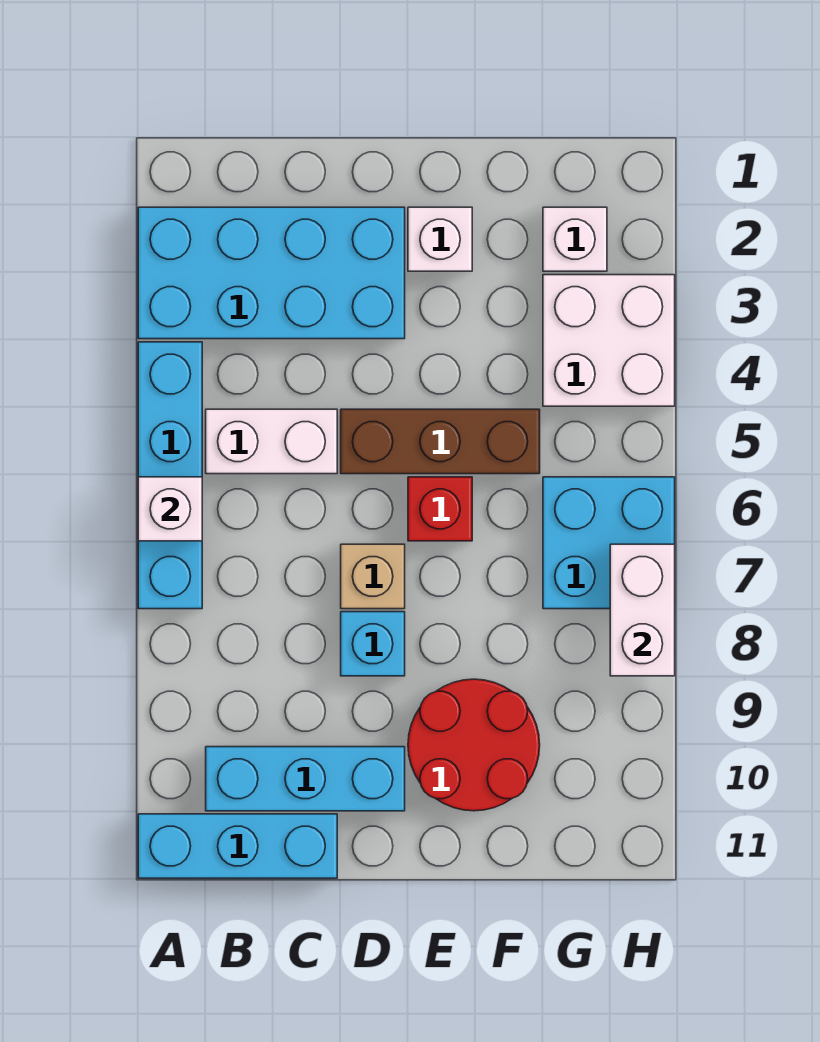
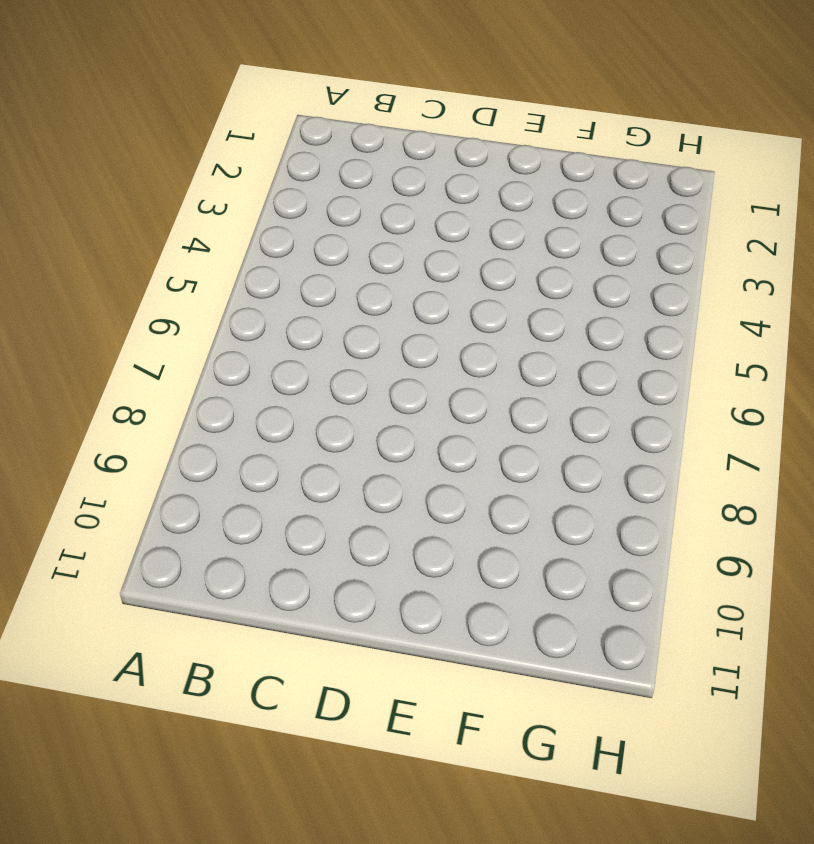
none -> cyan 2x4 brick [138,207,405,339]
none -> cyan 1x4 brick [138,342,202,609]
none -> cyan 1x3 brick [138,814,337,878]

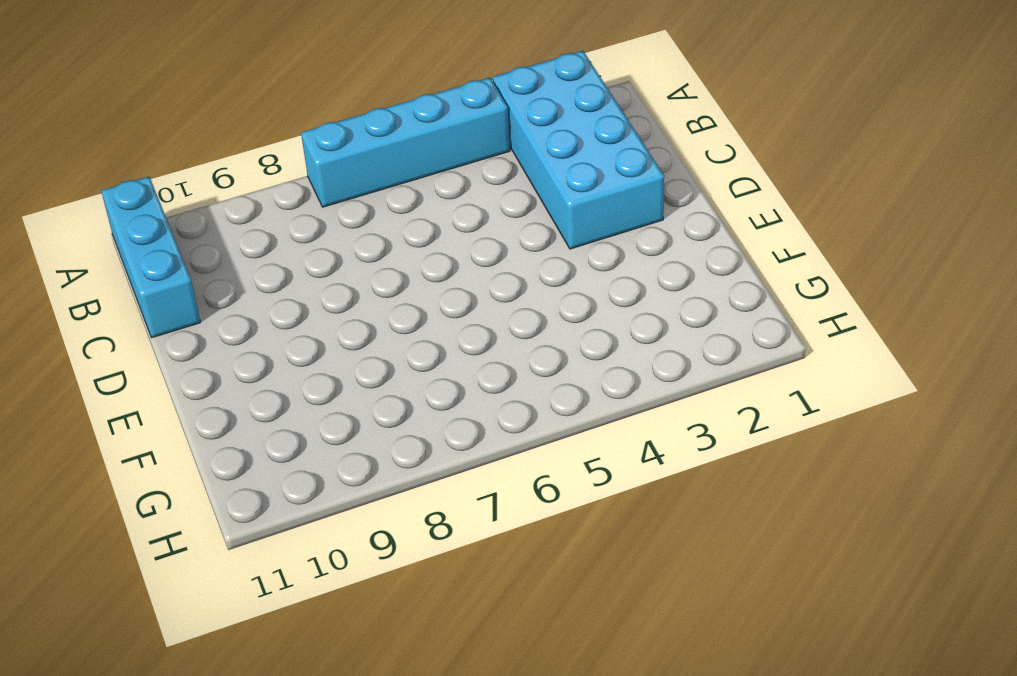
none -> white 1x2 brick [206,409,337,474]
none -> cyan 1x3 brick [206,747,405,811]
none -> brown 1x3 brick [341,409,540,474]

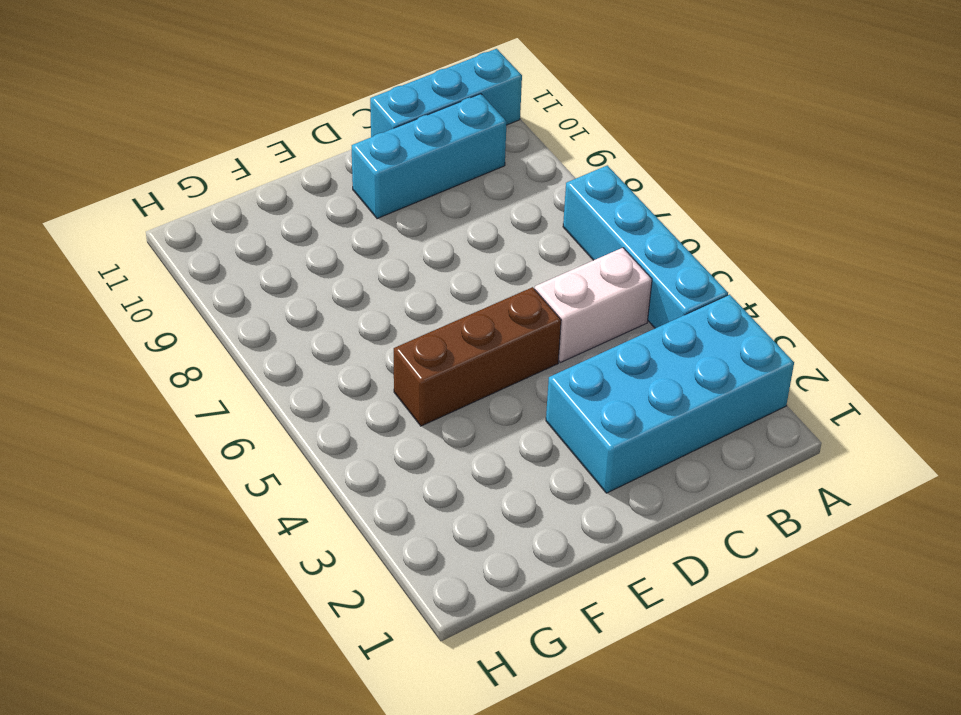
none -> tan 1x1 brick [341,544,405,609]
none -> cyan 1x1 brick [341,612,405,676]
none -> white 1x1 brick [408,207,472,271]

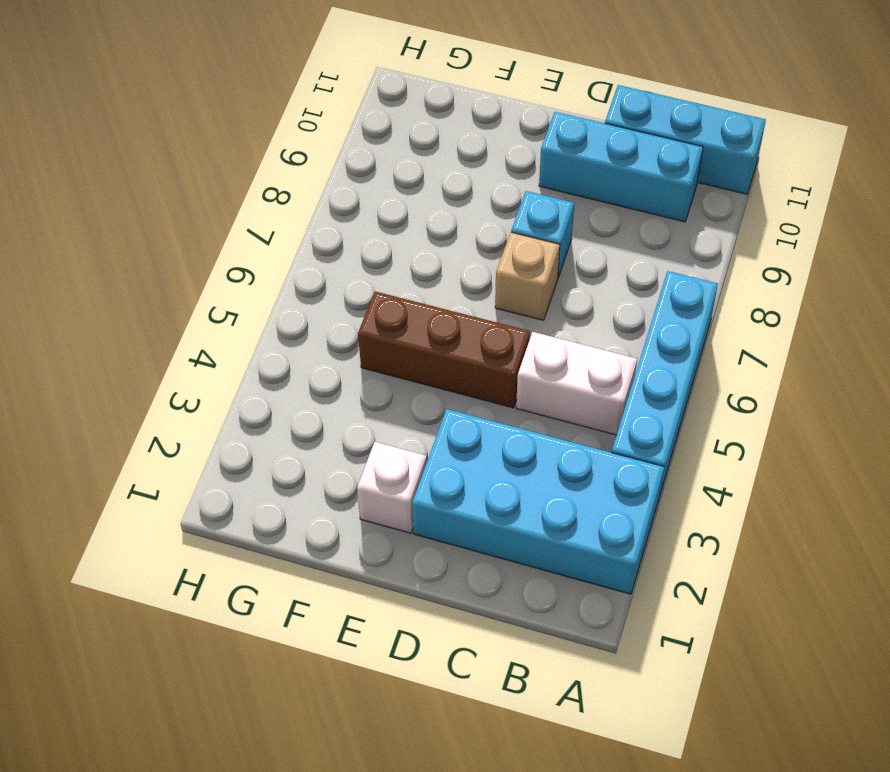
none -> red 1x1 brick [408,477,472,541]
none -> red 2x2 round brick [408,679,540,811]
none -> white 1x1 brick [543,207,607,271]

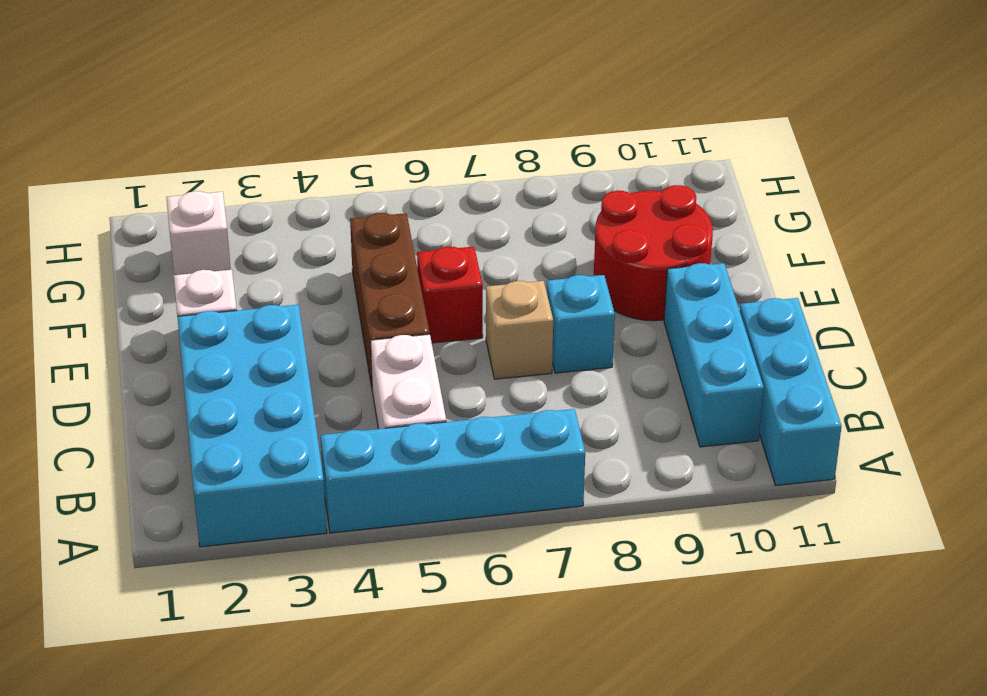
none -> white 2x2 brick [543,275,675,406]
none -> cyan 2x2 brick [543,477,675,609]
none -> white 1x1 brick [138,477,202,541]

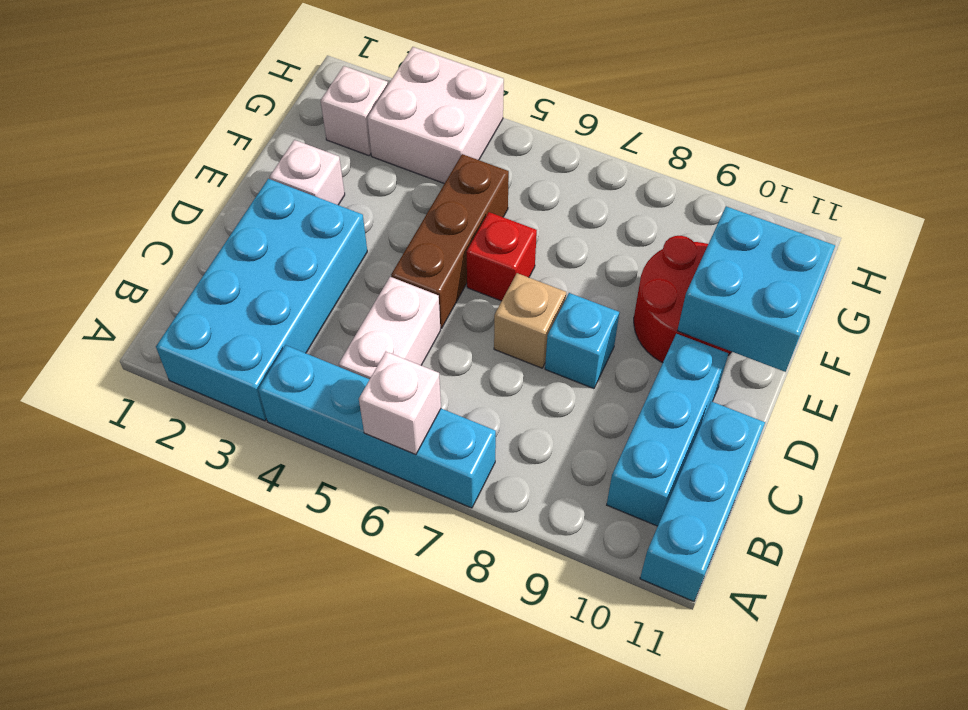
cyan 2x2 brick [677,206,835,372] -> cyan 2x2 brick moved to [543,477,675,609]
none -> white 1x2 brick [610,544,675,676]

